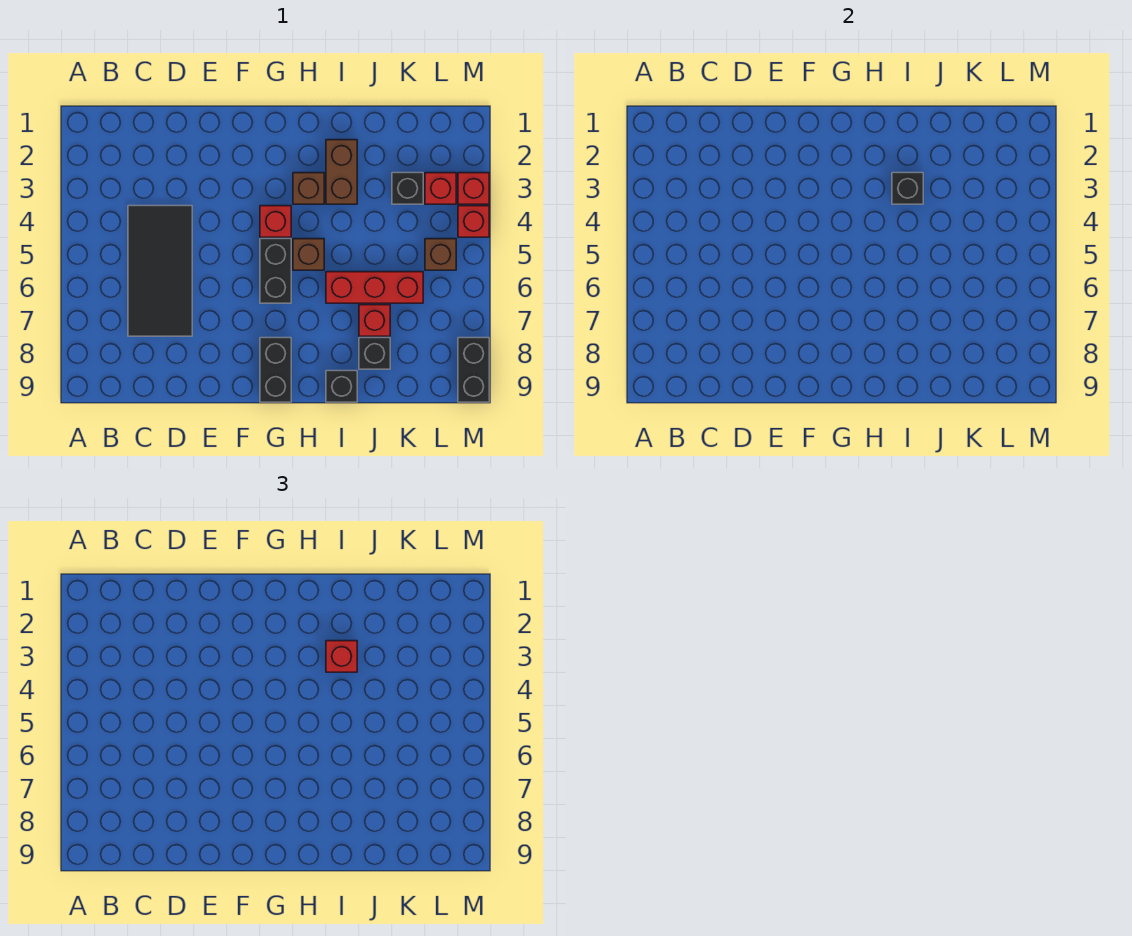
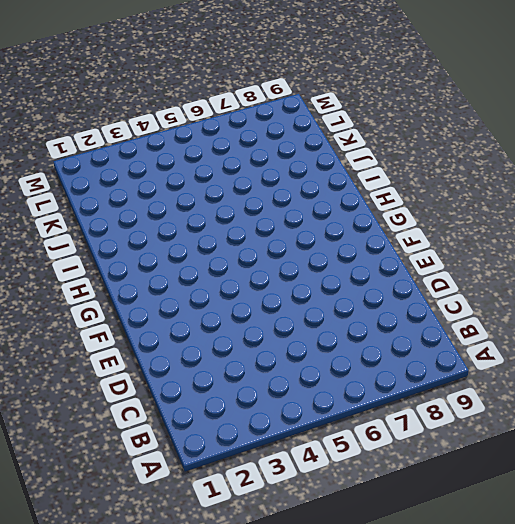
none -> black 2x4 tile [128,206,192,336]
none -> red 1x1 brick [260,206,291,237]
none -> black 1x2 brick [260,239,291,303]

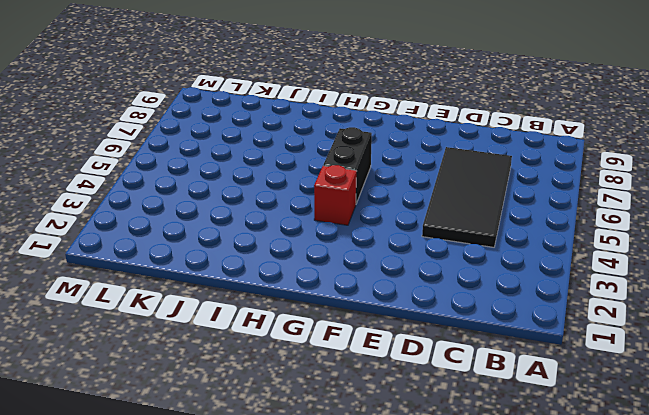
none -> black 1x2 brick [260,338,291,402]
none -> brown 1x1 brick [293,173,324,204]
none -> brown 1x1 brick [293,239,324,270]

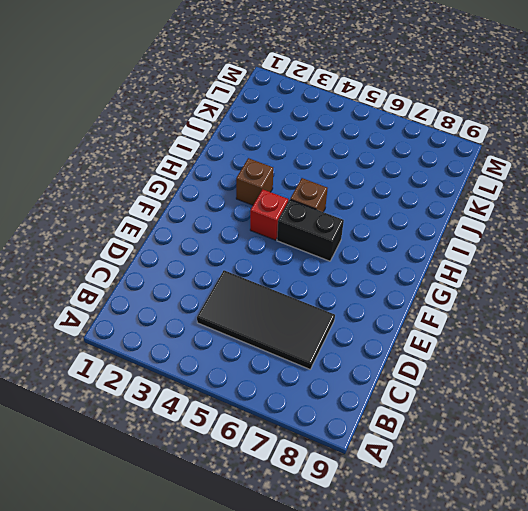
none -> black 1x2 brick [260,338,291,402]
none -> brown 1x2 brick [326,140,357,204]
none -> red 1x3 brick [326,272,423,303]

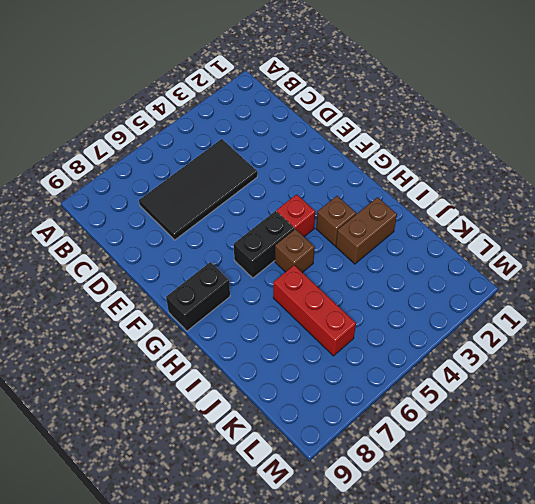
none -> black 1x1 brick [326,371,357,402]
none -> red 1x1 brick [359,305,390,336]
none -> black 1x1 brick [359,338,390,369]

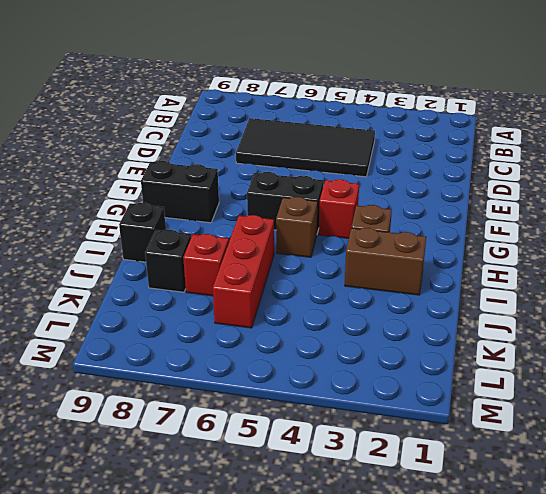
none -> black 1x1 brick [392,173,423,204]
none -> red 1x1 brick [425,173,456,204]
none -> brown 1x1 brick [425,239,456,270]

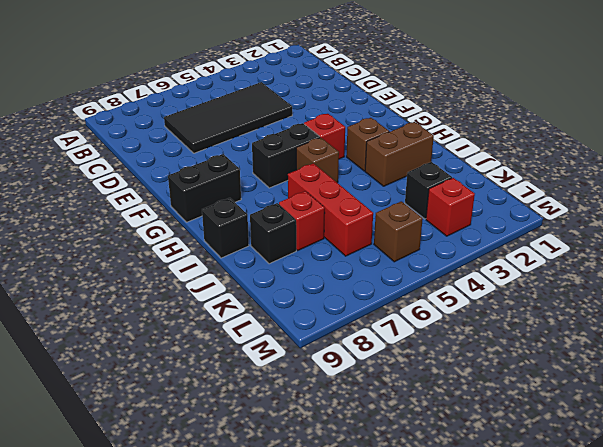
none -> red 1x1 brick [458,173,489,204]
none -> red 1x1 brick [458,206,489,237]
none -> black 1x2 brick [458,338,489,402]

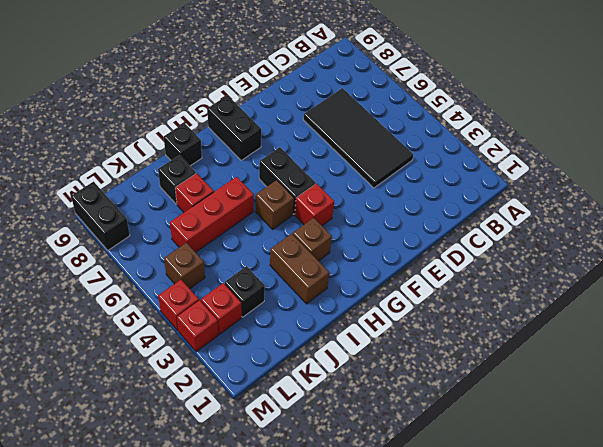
none -> black 1x1 brick [892,173,923,204]
none -> red 1x1 brick [326,641,357,672]

